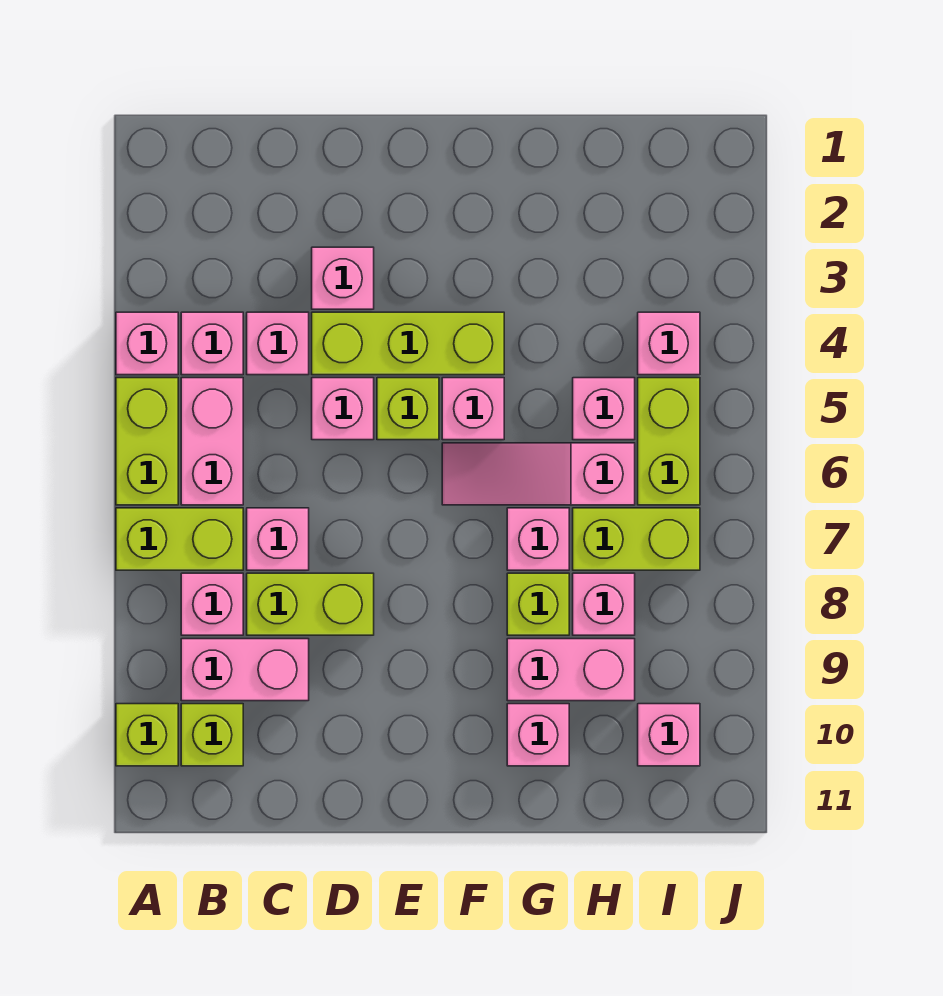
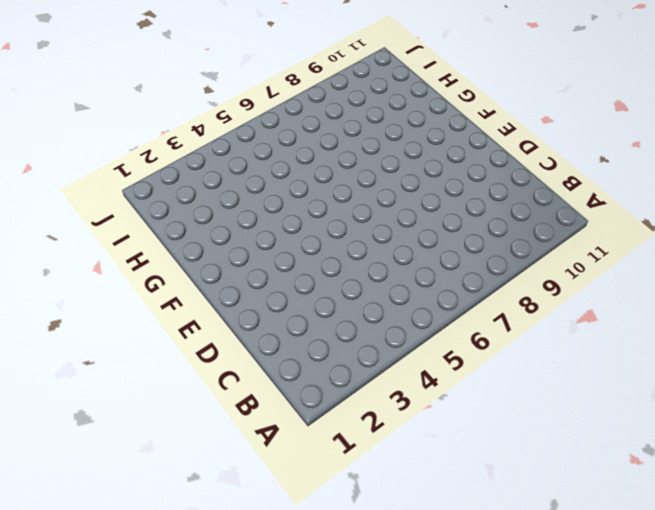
none -> pink 1x1 brick [116,312,178,375]
none -> lime 1x2 brick [116,378,178,505]
none -> lime 1x2 brick [116,508,243,570]

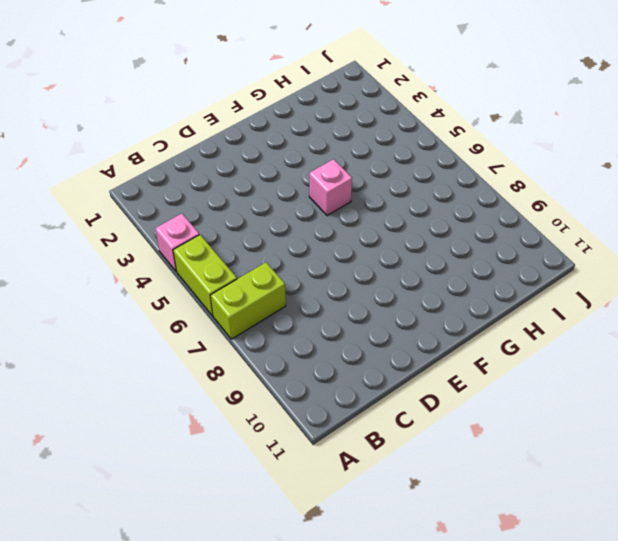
none -> lime 1x1 brick [116,704,178,766]
none -> pink 1x1 brick [181,312,243,375]
none -> pink 1x2 brick [181,378,243,505]

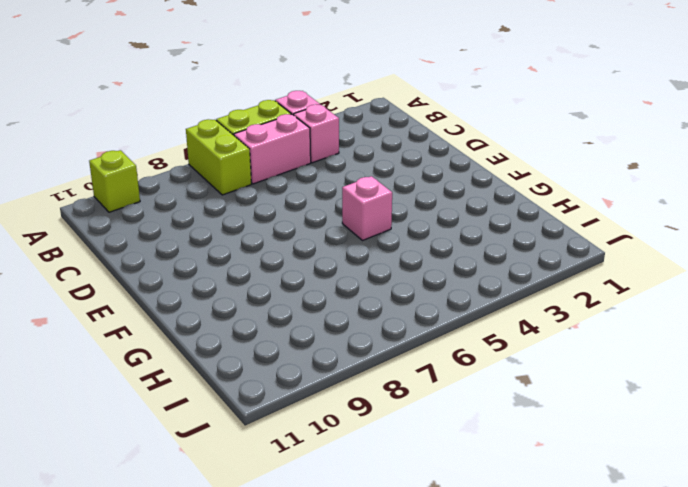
none -> pink 1x1 brick [181,573,243,635]
none -> pink 1x2 brick [181,639,309,701]
none -> lime 1x1 brick [181,704,243,766]

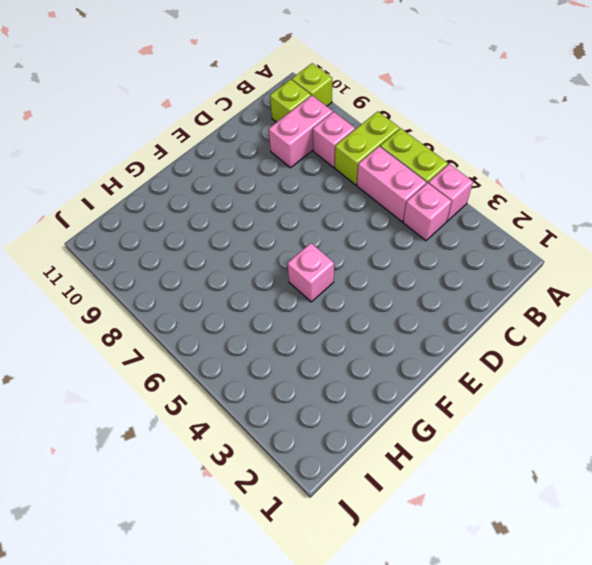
none -> pink 1x1 brick [247,312,309,375]
none -> pink 1x1 brick [247,508,309,570]
none -> lime 1x2 brick [247,573,374,635]

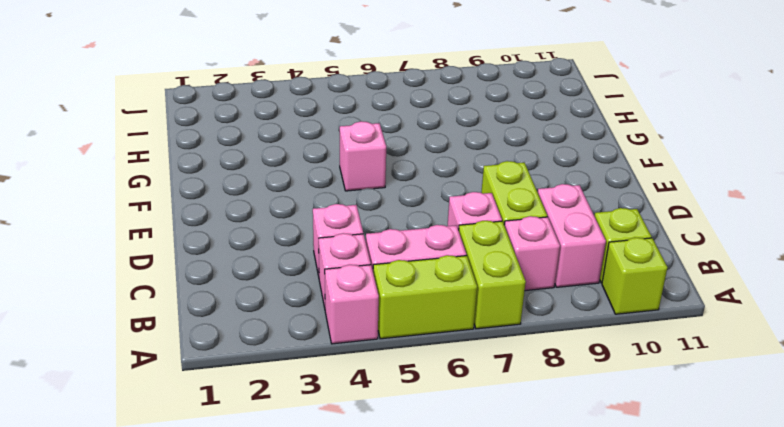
none -> pink 1x1 brick [312,247,374,309]
none -> lime 1x3 brick [312,312,504,375]
none -> pink 1x1 brick [312,378,374,440]

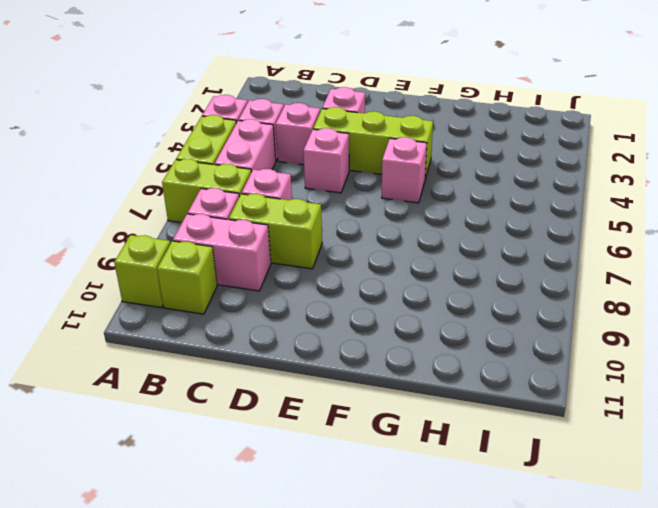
none -> lime 1x1 brick [377,378,439,440]
none -> pink 1x3 slope [442,443,635,505]
none -> pink 1x1 brick [507,508,569,570]

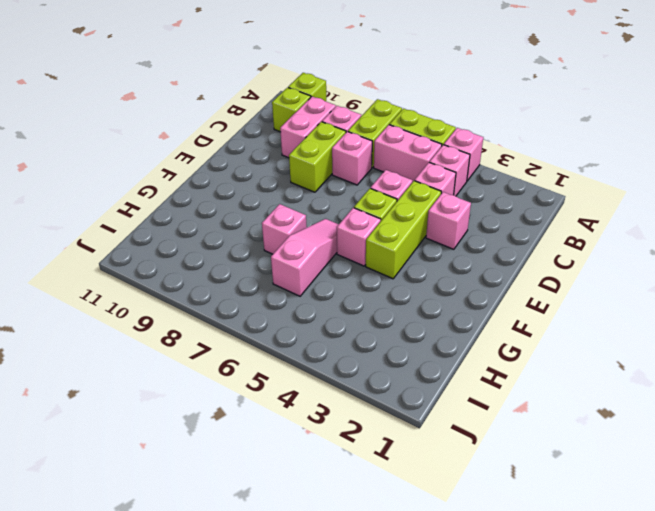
none -> lime 1x1 brick [507,573,569,635]
none -> pink 1x2 brick [507,639,635,701]
none -> pink 1x1 brick [507,704,569,766]

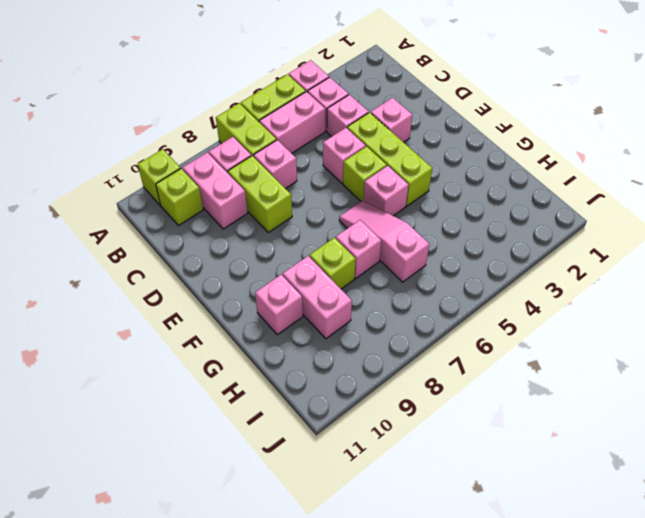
none -> pink 1x1 brick [573,378,635,440]
none -> lime 1x2 brick [573,508,700,570]
none -> pink 1x1 brick [573,573,635,635]

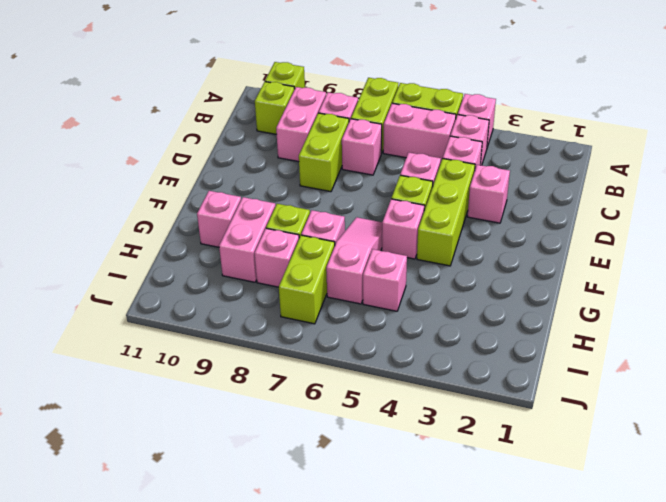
none -> pink 1x1 brick [638,312,700,375]
none -> lime 1x2 brick [638,378,700,505]
none -> pink 1x1 brick [638,704,700,766]

